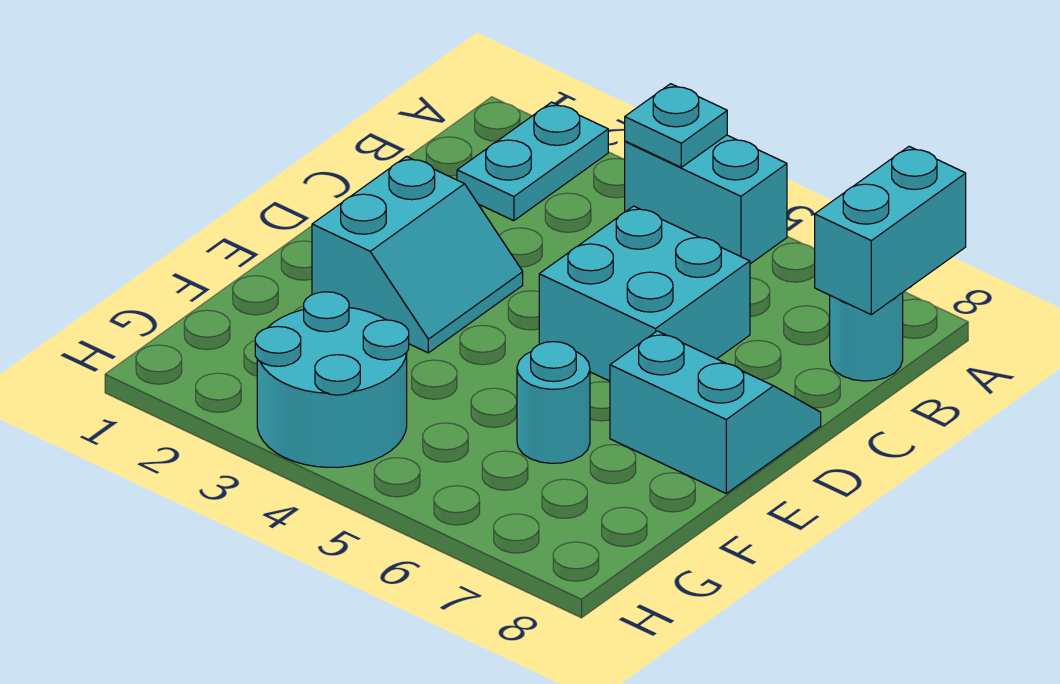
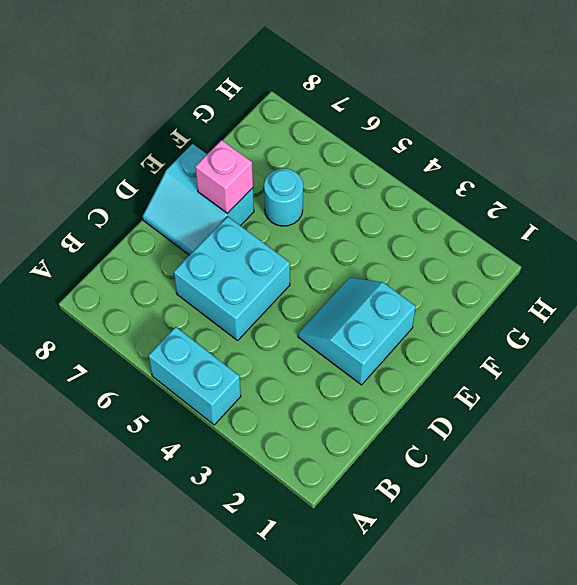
pink 1x1 brick [195,140,253,214] -> none
none -> cyan 1x2 plate [457,102,608,221]
none -> cyan 1x1 round brick [830,293,903,381]

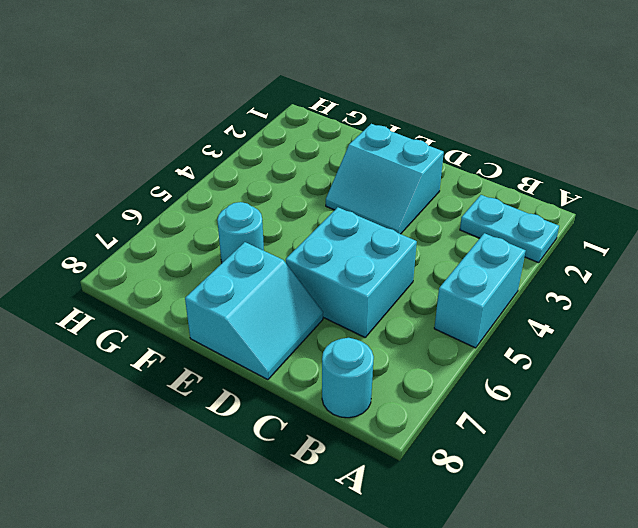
none -> cyan 2x2 round brick [255,292,409,467]
none -> cyan 1x1 plate [625,84,727,167]

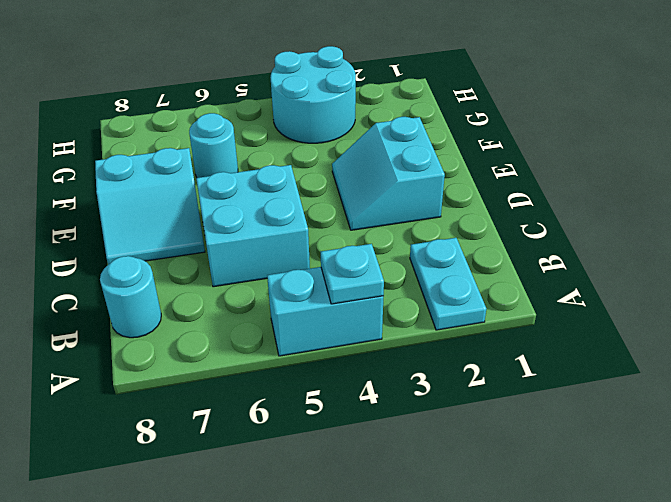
none -> cyan 1x2 brick [815,146,966,315]

